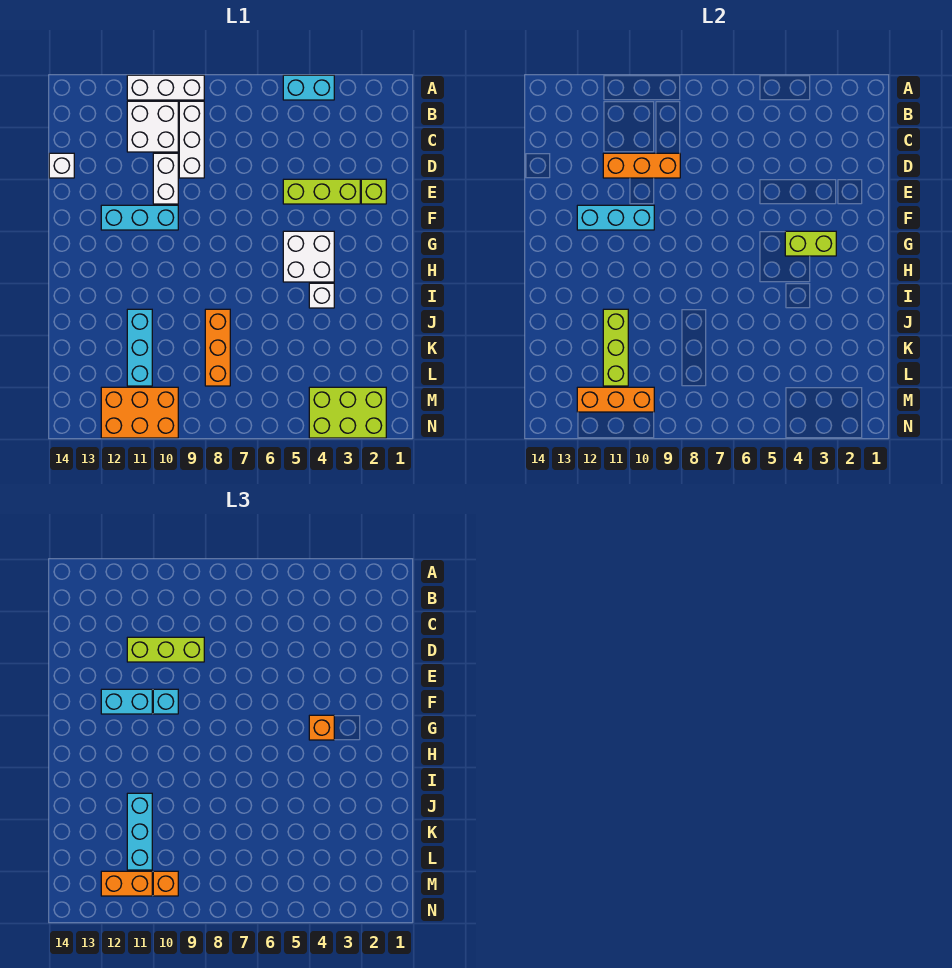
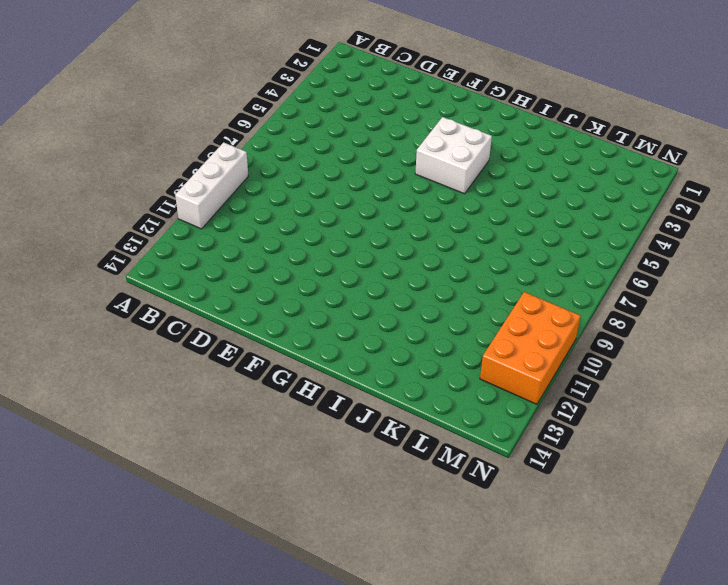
none -> cyan 1x2 brick [283,75,334,100]
none -> white 1x3 brick [179,101,204,178]
none -> white 2x2 brick [127,101,178,152]

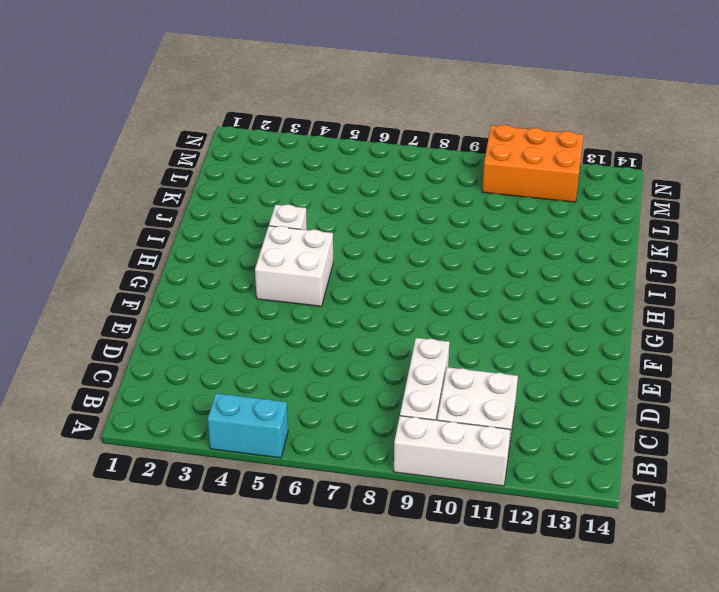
none -> white 1x2 brick [153,153,178,204]
none -> white 1x1 brick [49,153,74,178]
none -> lime 1x1 brick [361,179,386,204]

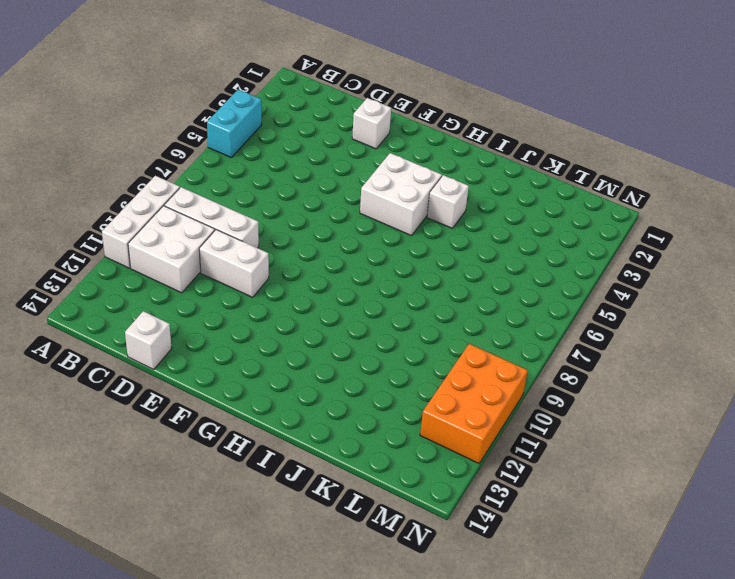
white 1x1 brick [352,98,391,149] -> lime 1x1 brick [361,179,386,204]
none -> lime 1x3 brick [283,179,360,204]
none -> cyan 1x3 brick [101,205,178,230]
none -> orange 1x3 brick [205,309,230,386]

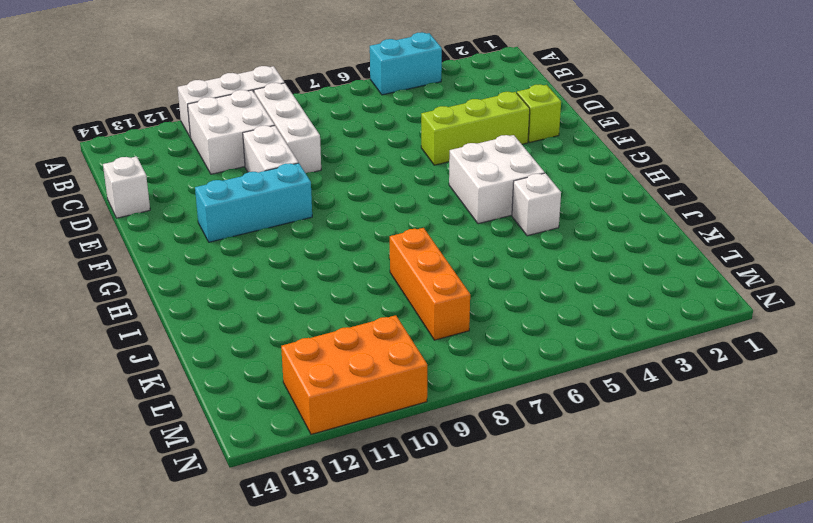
none -> cyan 1x3 brick [127,309,152,386]
none -> lime 2x3 brick [309,387,386,438]
none -> orange 1x3 brick [603,153,680,178]

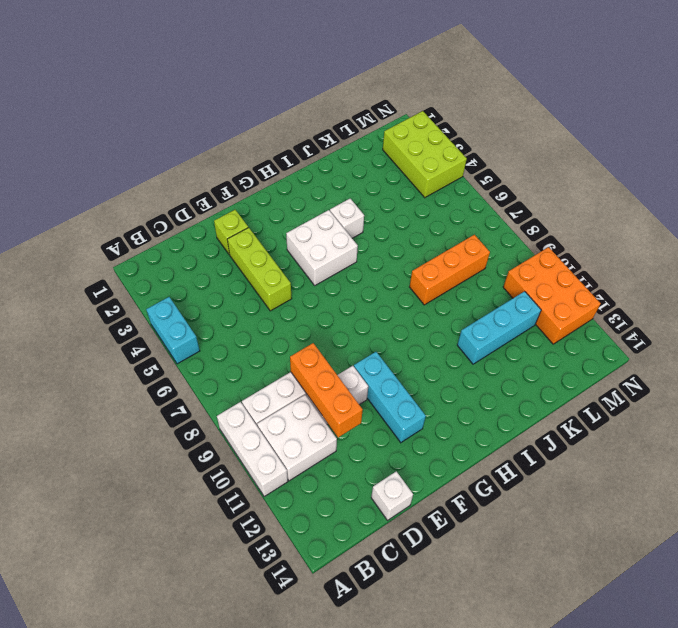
none -> cyan 1x3 brick [577,205,654,230]
none -> lime 1x2 brick [785,231,836,256]
none -> lime 1x3 brick [603,309,628,386]

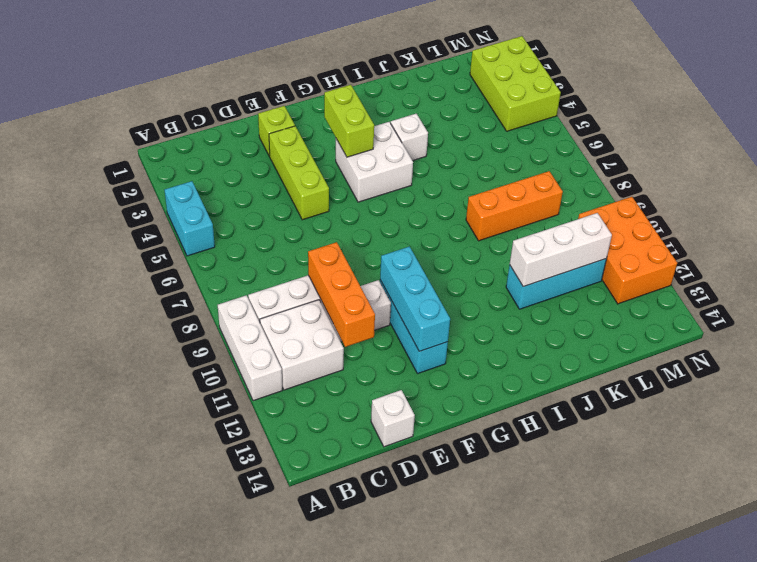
white 1x3 brick [510,213,612,287] -> lime 1x3 brick [603,309,628,386]
none -> orange 1x3 brick [577,387,654,412]
none -> lime 1x3 brick [127,637,204,662]
none -> cyan 1x1 brick [153,689,178,714]

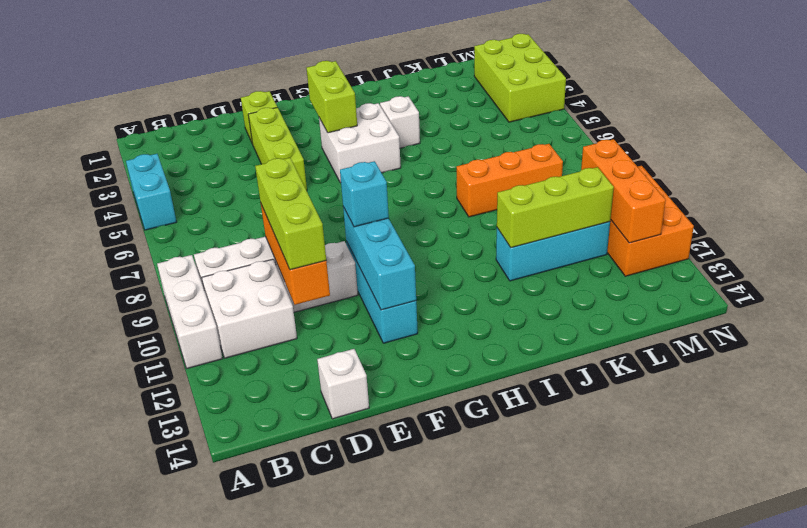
none -> cyan 1x2 brick [101,689,152,714]
none -> orange 1x1 brick [309,715,334,740]
none -> cyan 1x3 brick [127,793,152,870]

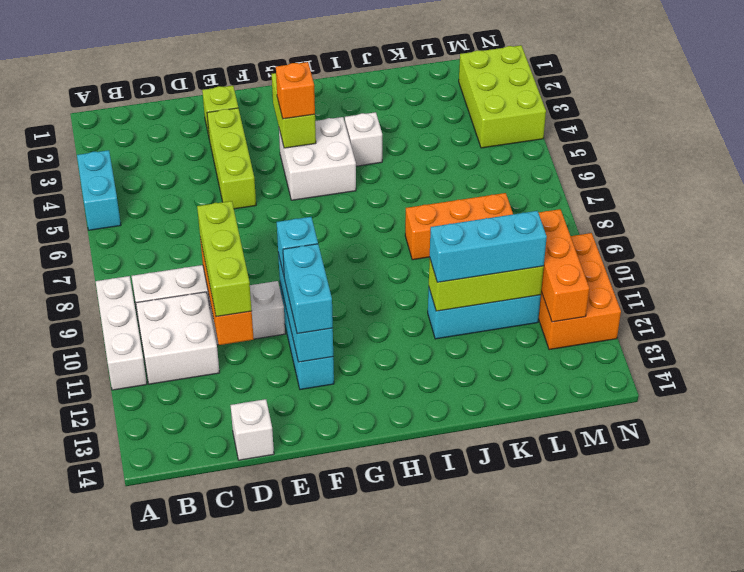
none -> orange 1x1 brick [153,871,178,896]
none -> orange 1x2 brick [101,871,152,896]

